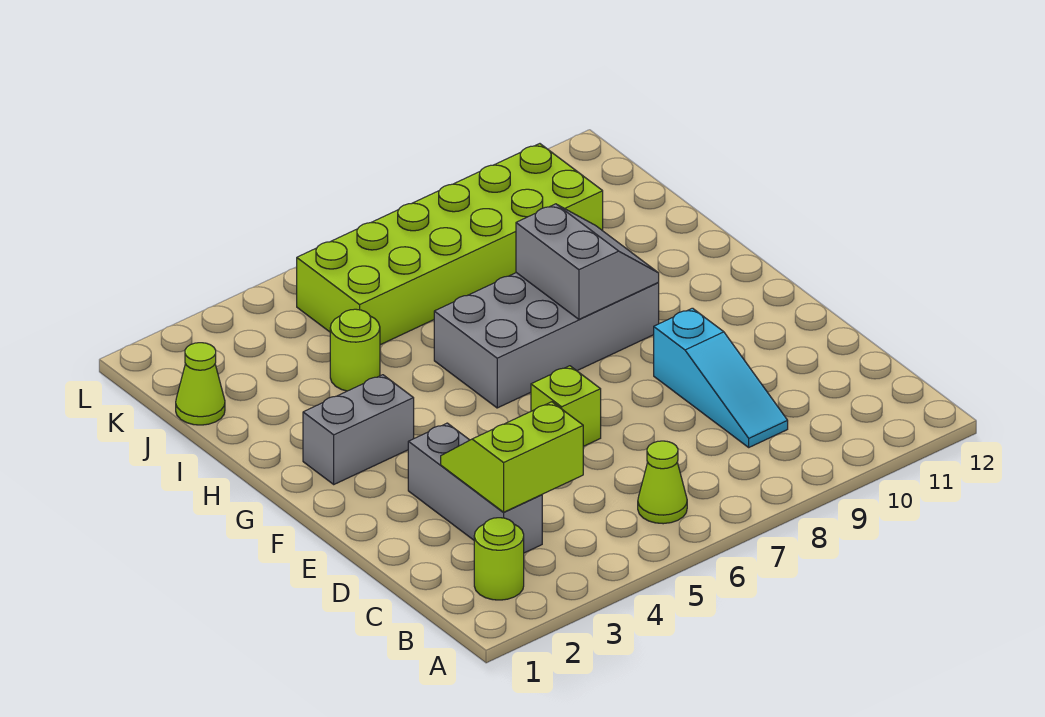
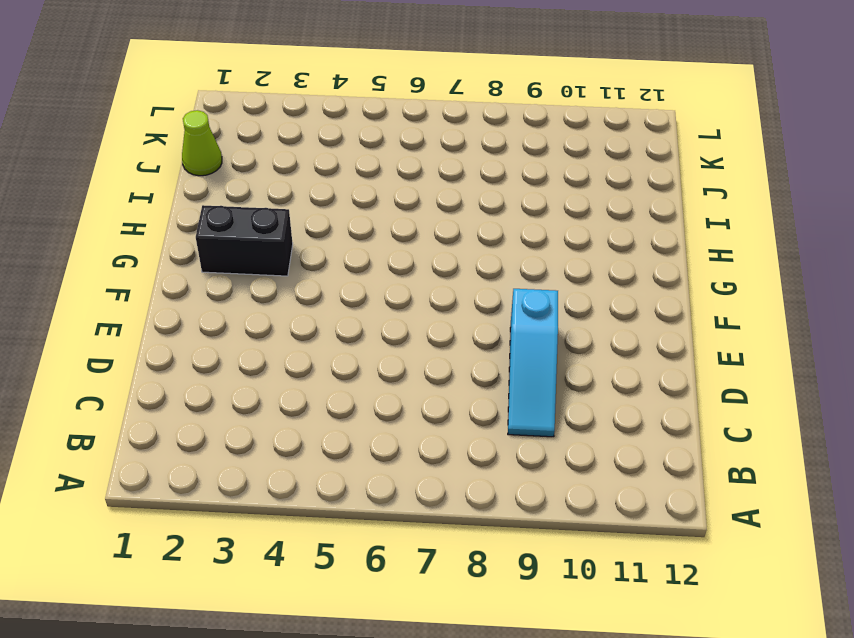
black 1x2 brick [196,205,293,276] -> grey 1x2 brick [303,375,414,484]
none -> lime 1x1 round brick [474,518,524,600]
none -> lime 1x1 cone [638,441,687,524]
none -> grey 1x3 brick [408,423,542,553]

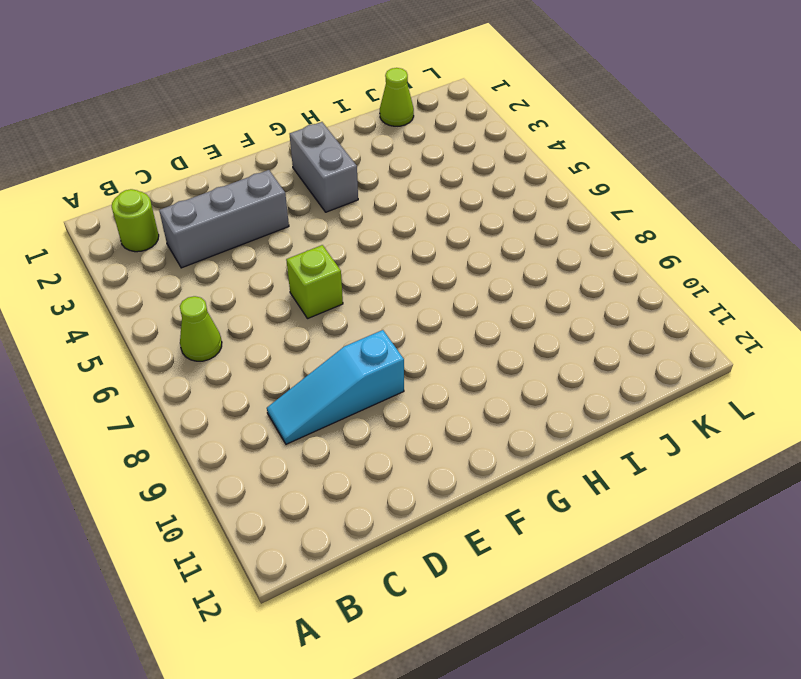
none -> grey 2x4 brick [434,273,659,408]
none -> lime 1x1 round brick [330,309,380,391]
none -> lime 2x6 brick [297,144,603,345]

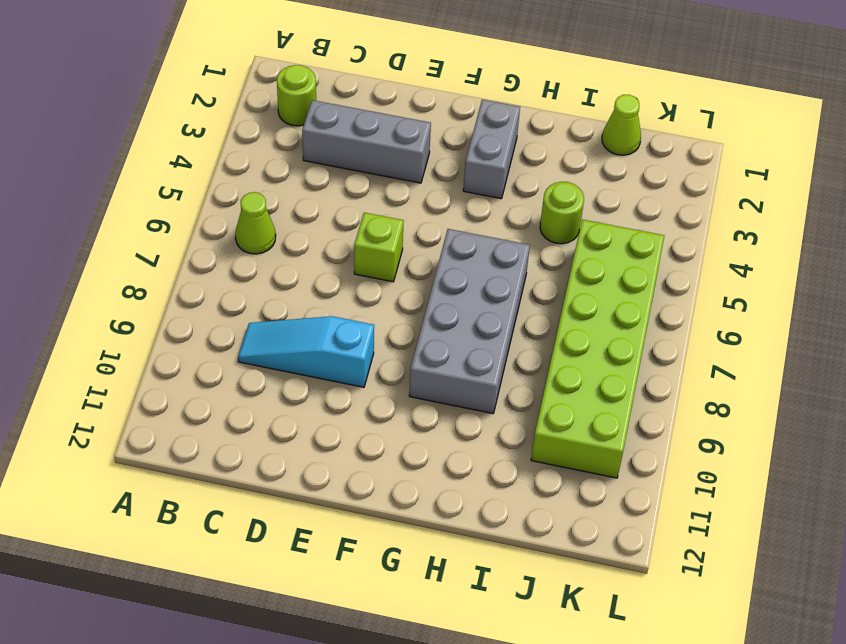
none -> lime 2x2 slope [441,402,583,512]
none -> grey 2x2 slope [516,204,659,319]

